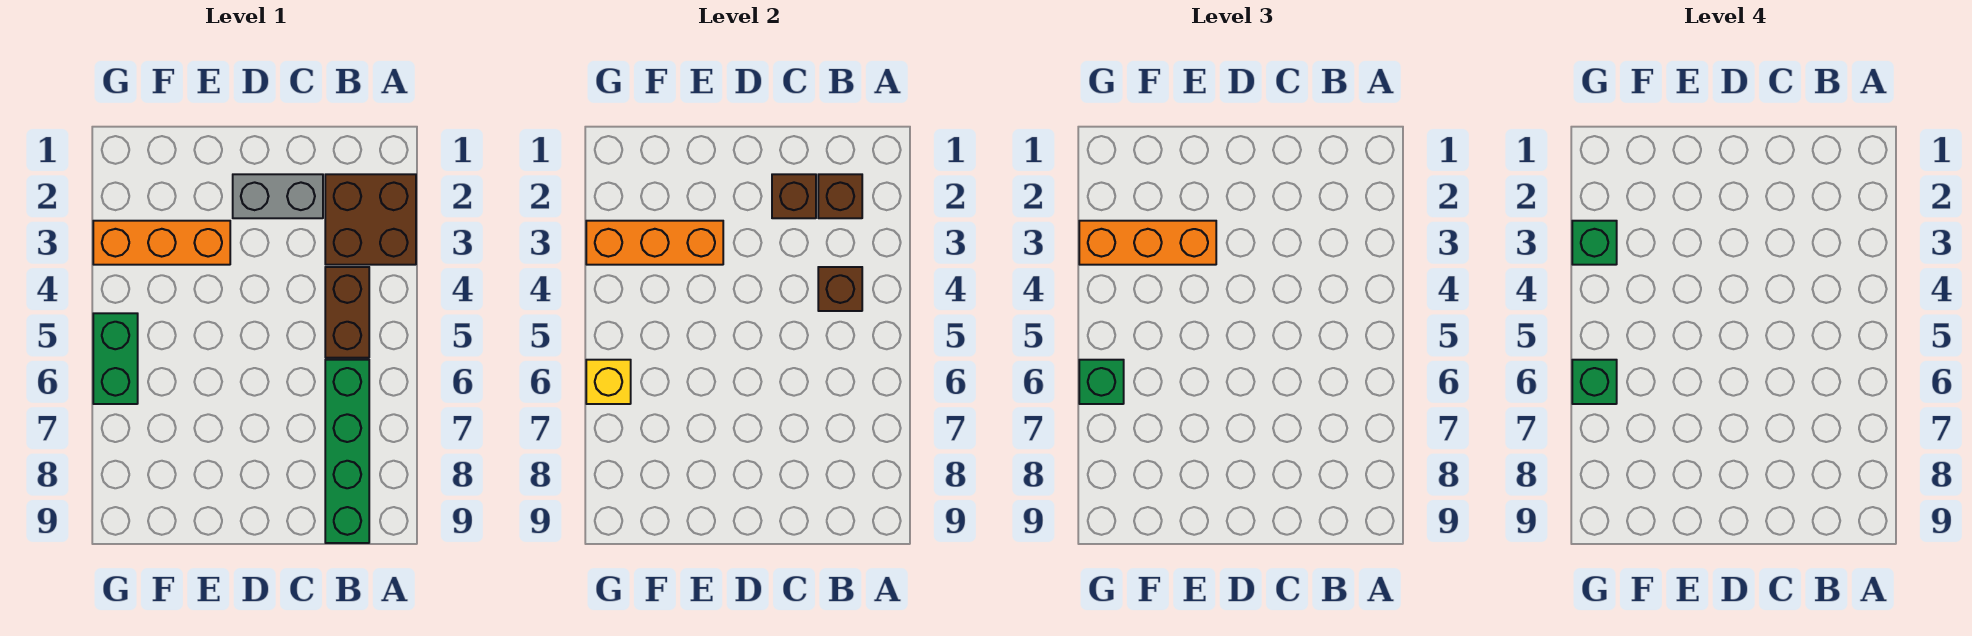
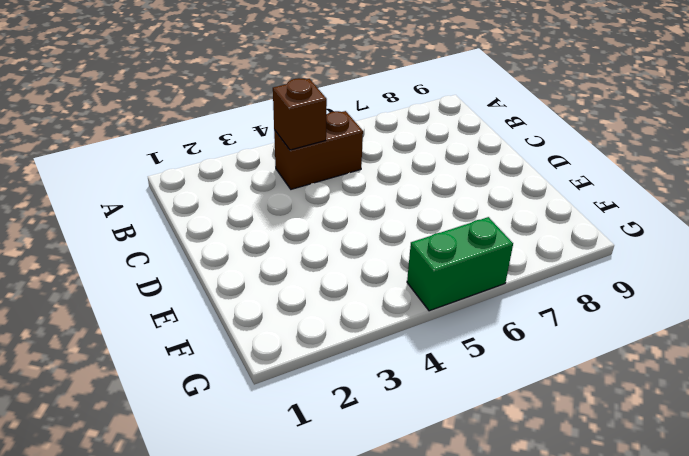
none -> brown 2x2 brick [325,174,416,265]
none -> green 1x4 brick [325,360,369,543]
none -> grey 1x2 brick [233,174,323,218]

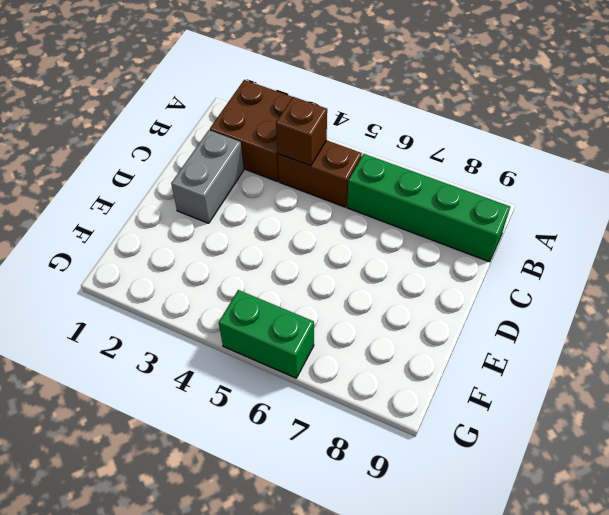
none -> orange 1x3 brick [93,221,230,265]
none -> brown 1x1 brick [818,174,862,218]
none -> brown 1x1 brick [772,174,816,218]

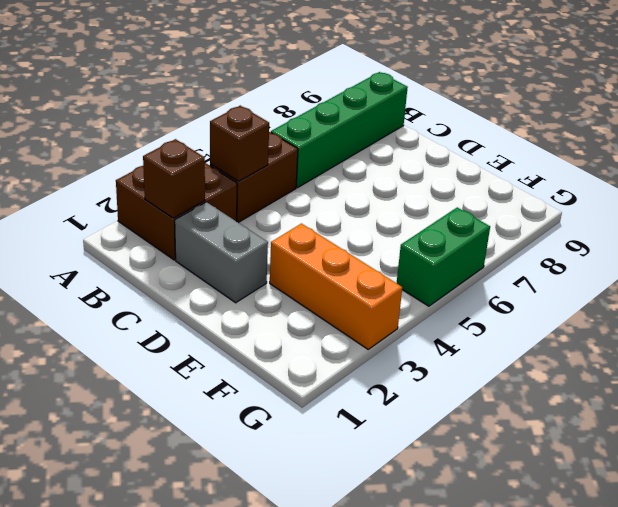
none -> brown 1x1 brick [772,174,816,218]
none -> orange 1x3 brick [586,221,723,265]
none -> yellow 1x1 brick [586,360,631,404]

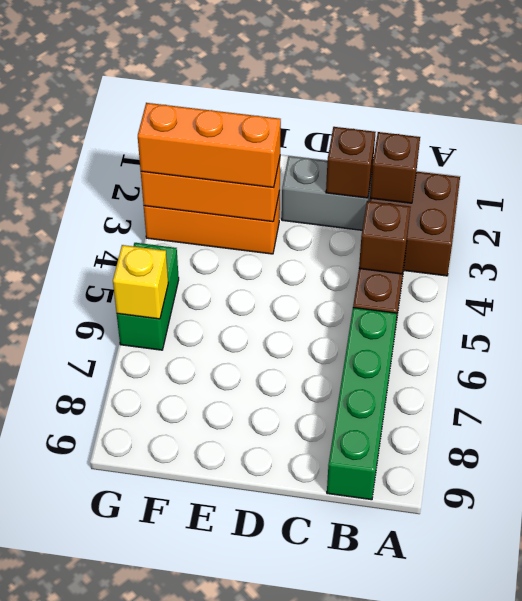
none -> green 1x1 brick [1079,360,1124,404]
none -> green 1x1 brick [1572,221,1617,265]
none -> green 1x1 brick [1572,360,1617,404]

